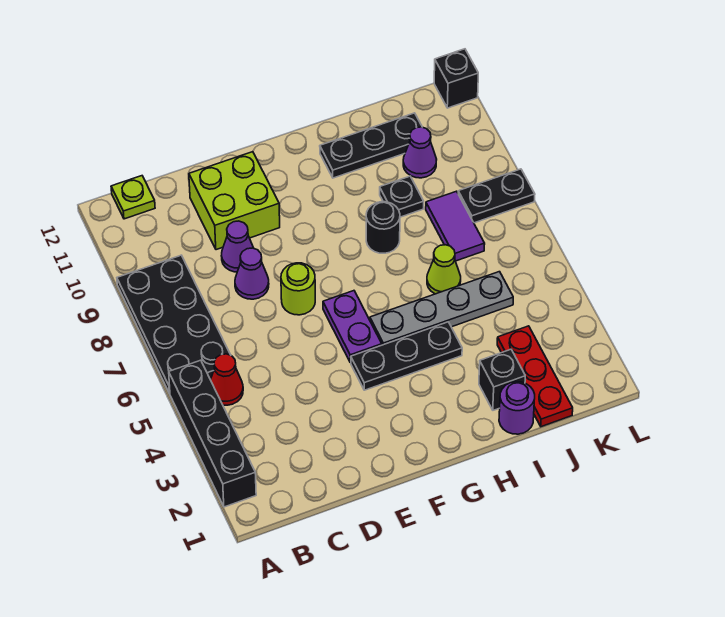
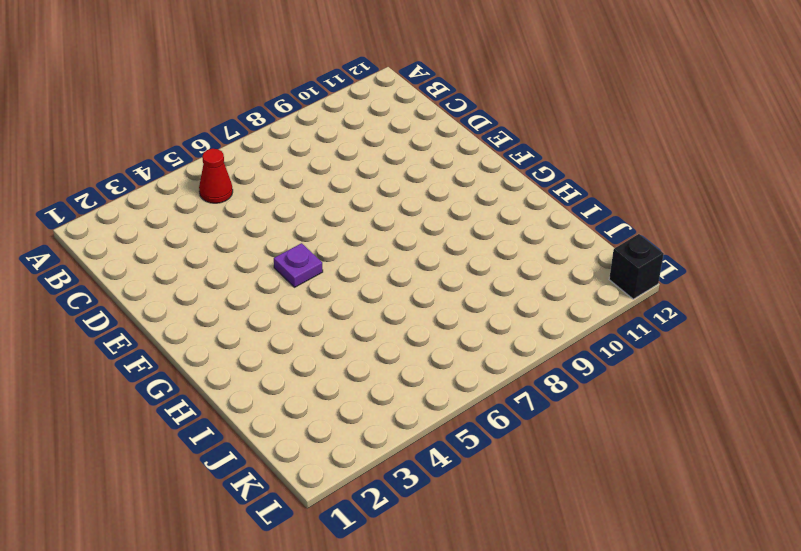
purple 1x1 plate [274,243,323,287] -> purple 1x2 plate [323,291,382,362]
none -> black 1x4 brick [169,360,256,507]
none -> black 2x4 plate [117,255,230,394]
none -> lime 1x1 plate [111,176,155,219]

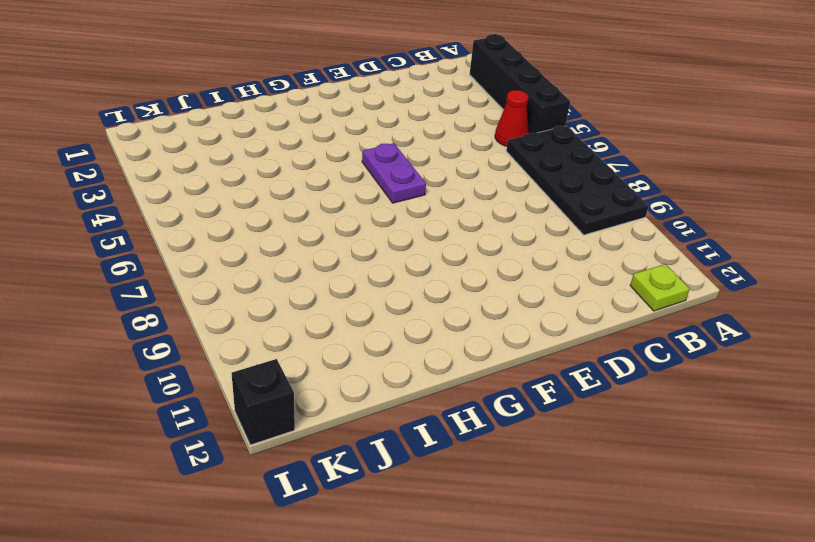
none -> purple 1x1 cone [235,248,269,299]
none -> purple 1x1 cone [221,221,253,272]
none -> lime 2x2 brick [189,152,280,250]

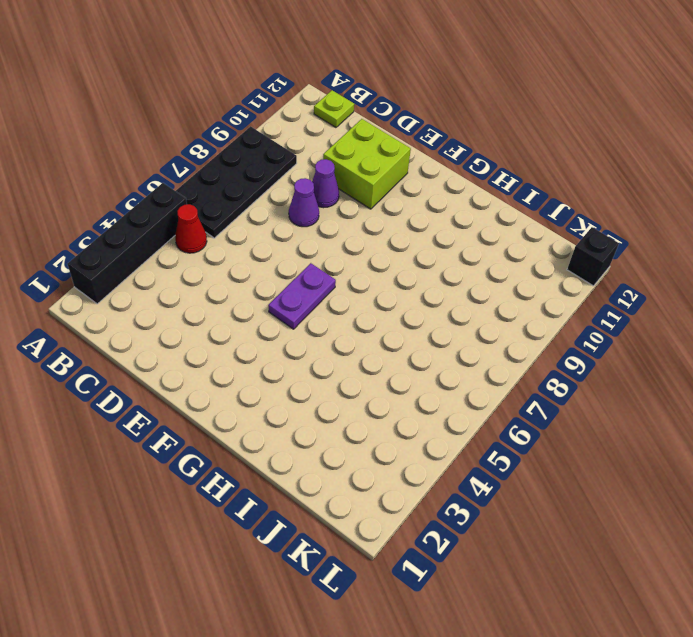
none -> lime 1x1 round brick [281,263,315,315]
none -> black 1x3 plate [351,322,462,390]
none -> grey 1x4 plate [370,272,513,345]

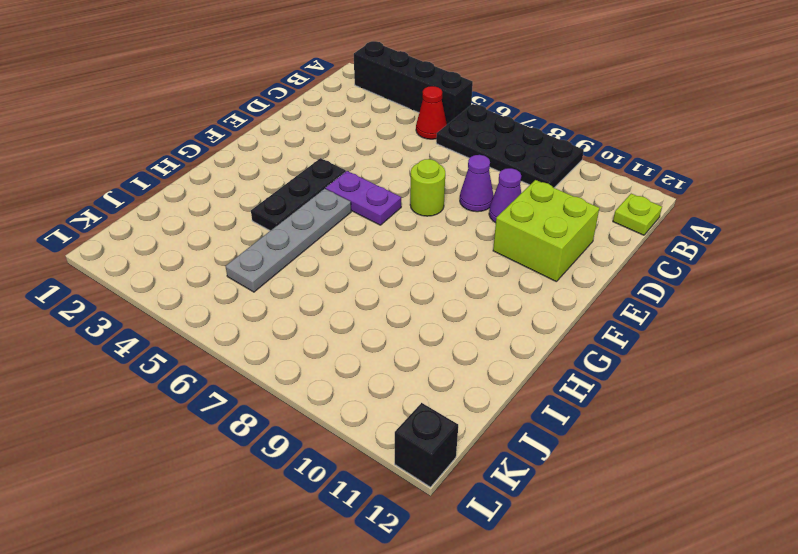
none -> black 1x1 round brick [366,202,400,253]
none -> black 1x3 plate [320,113,422,178]
none -> purple 1x1 round brick [499,382,535,434]

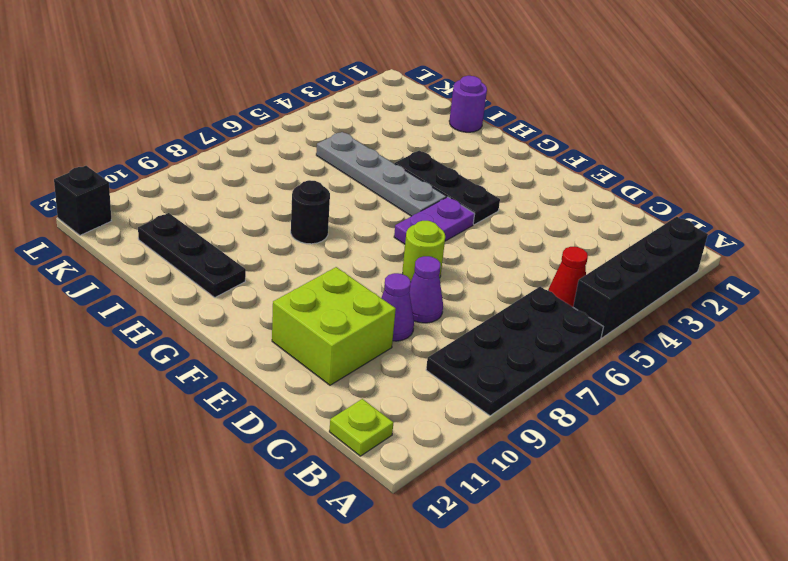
none -> black 1x1 brick [479,349,525,410]
none -> lime 1x1 cone [427,245,461,294]
none -> black 1x1 plate [380,176,424,217]

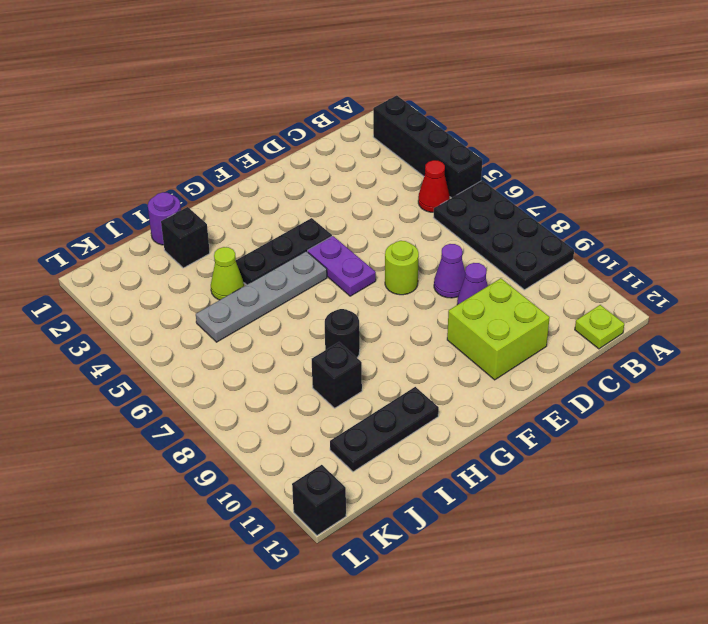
lime 1x1 cone [211,247,244,300] -> lime 1x1 cone moved to [427,245,461,294]
black 1x1 brick [312,342,362,408] -> black 1x1 plate [380,176,424,217]
none -> red 1x3 plate [497,326,573,427]
none -> purple 1x2 tile [426,191,485,261]
none -> purple 1x1 cone [403,127,437,178]

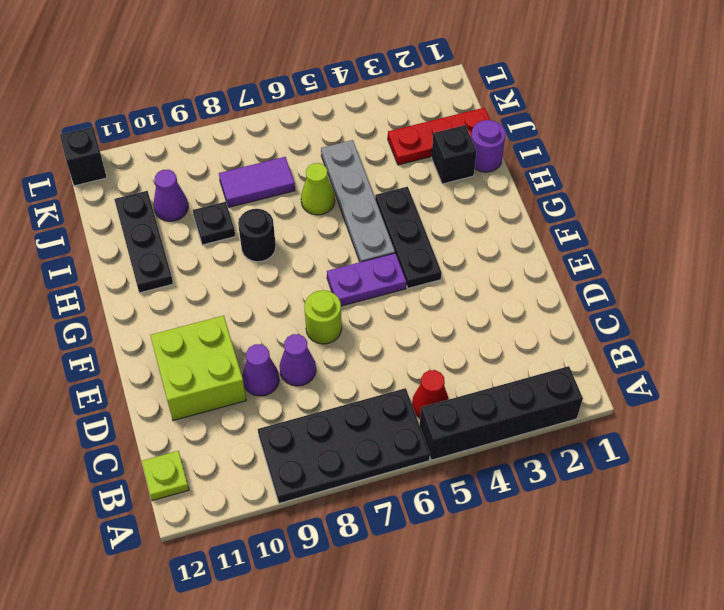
none -> black 1x2 plate [458,169,535,223]

